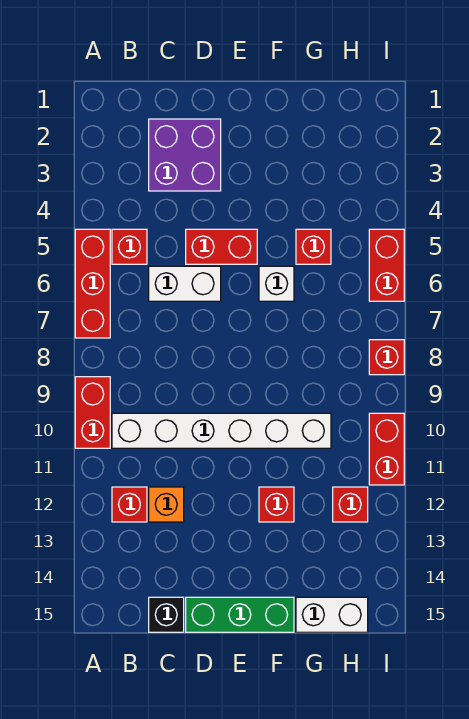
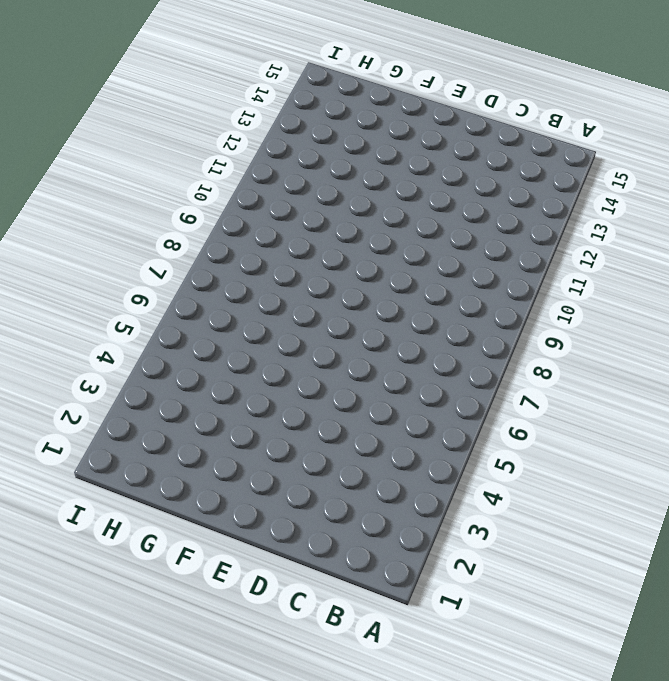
none -> red 1x3 brick [75,229,110,338]
none -> red 1x2 brick [75,377,110,448]
none -> red 1x1 brick [112,229,147,264]

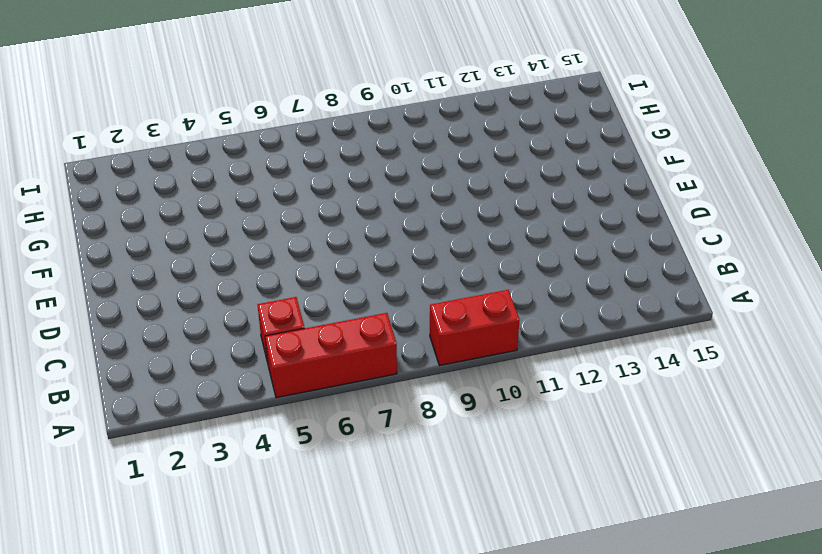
none -> white 1x6 brick [112,413,331,448]
none -> red 1x1 brick [112,487,147,522]
none -> purple 2x2 brick [149,119,221,191]

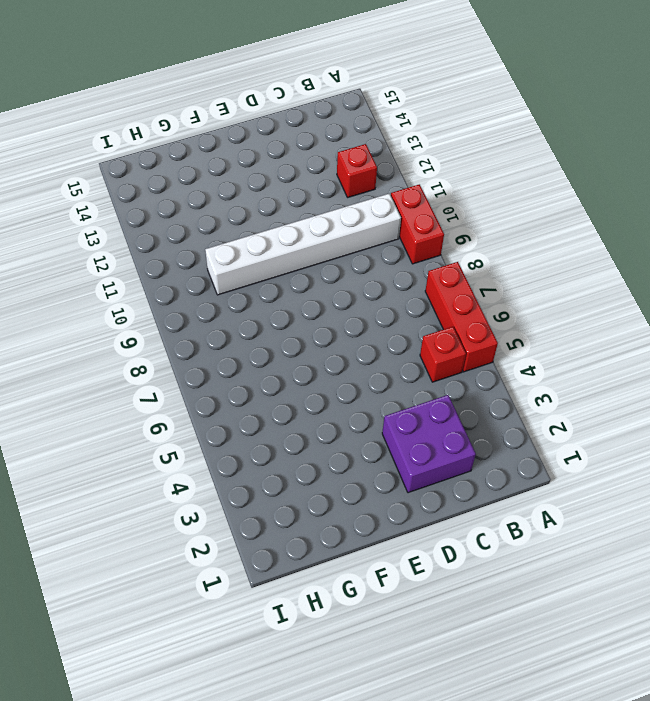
none -> white 1x2 brick [149,266,221,301]
none -> orange 1x1 brick [149,487,184,522]
none -> black 1x1 brick [149,597,184,632]

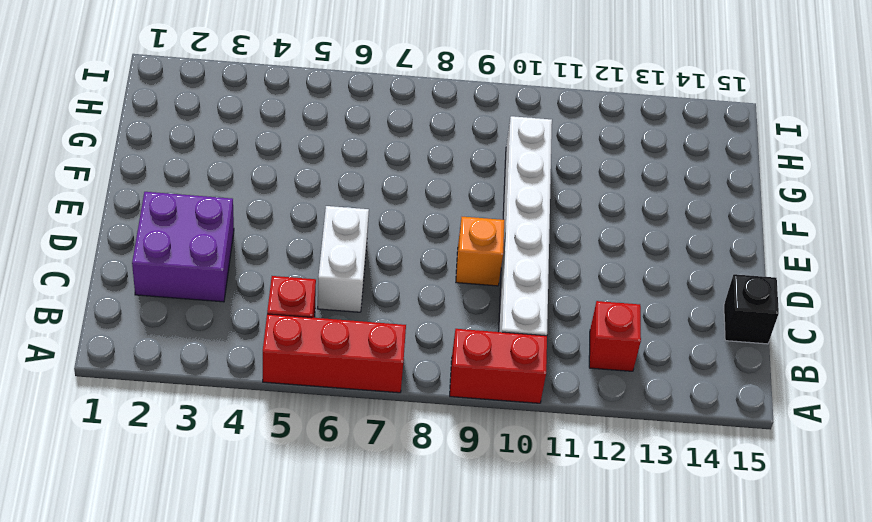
orange 1x1 brick [456,217,504,286] -> orange 1x1 brick moved to [149,487,184,522]
none -> red 1x2 brick [186,229,257,264]
none -> green 1x3 brick [186,597,294,632]
none -> white 1x1 brick [259,266,294,301]

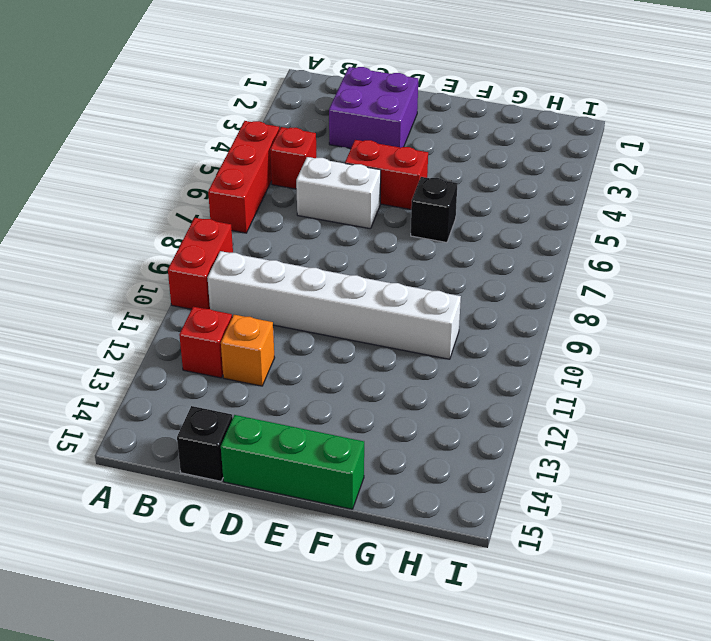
black 1x1 brick [411,177,458,243] -> white 1x1 brick [259,266,294,301]
none -> red 1x1 brick [259,487,294,522]
none -> red 1x1 brick [296,229,331,264]
none -> white 1x2 brick [296,597,368,632]

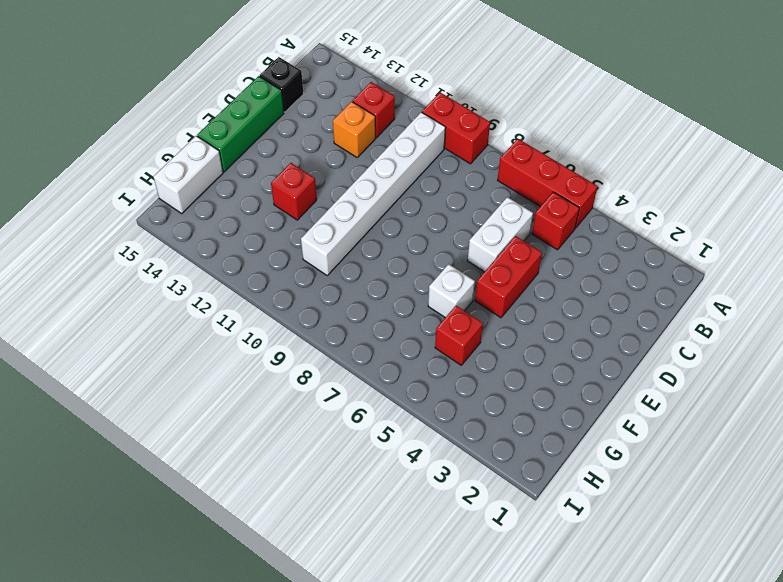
none -> purple 2x2 brick [149,119,221,191]
none -> red 1x1 brick [333,487,368,522]
none -> red 1x2 brick [369,229,404,301]

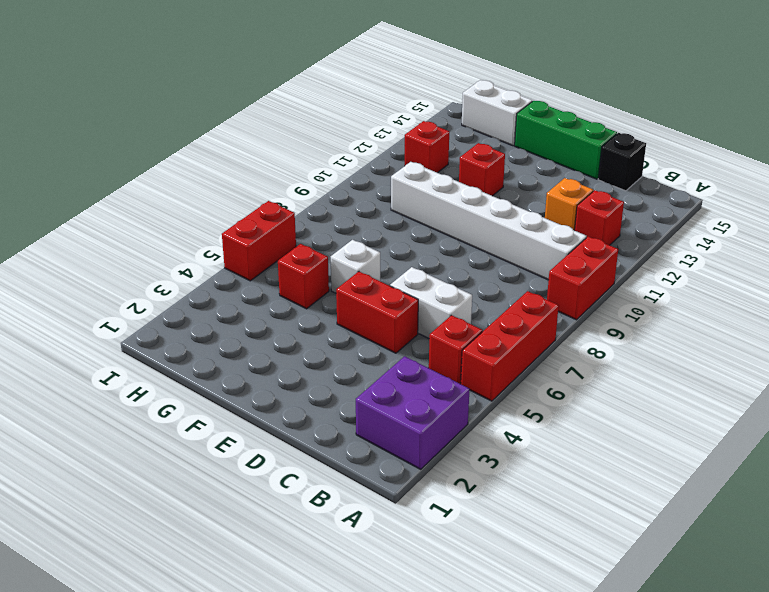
purple 2x2 brick [356,356,470,469] -> purple 2x2 brick moved to [149,119,221,191]
none -> red 1x1 brick [369,340,404,375]
none -> red 1x2 brick [369,413,404,485]

